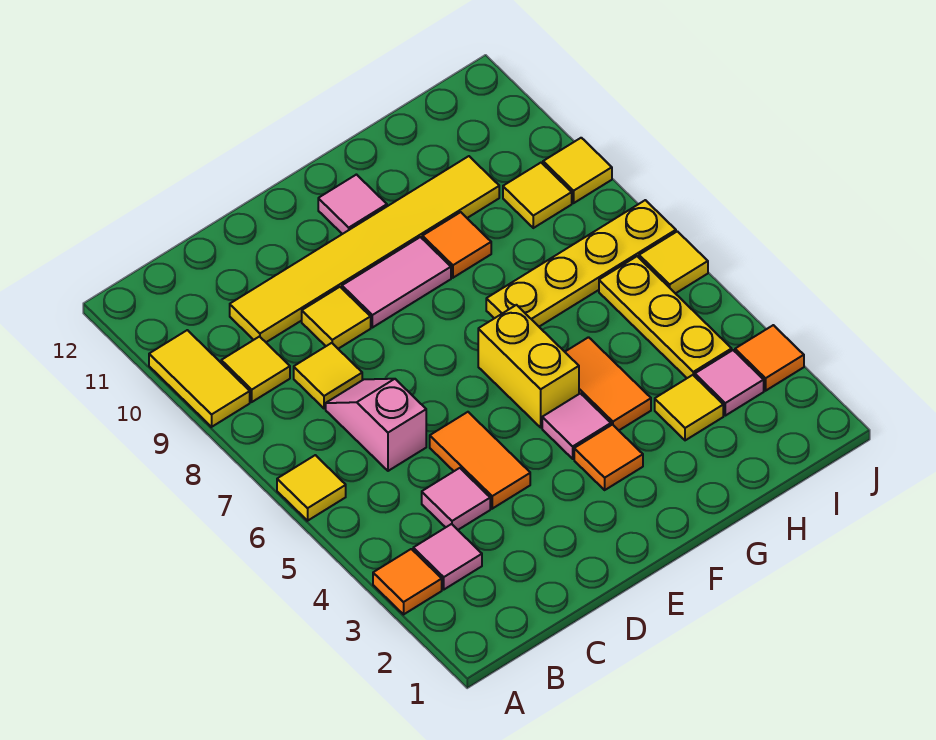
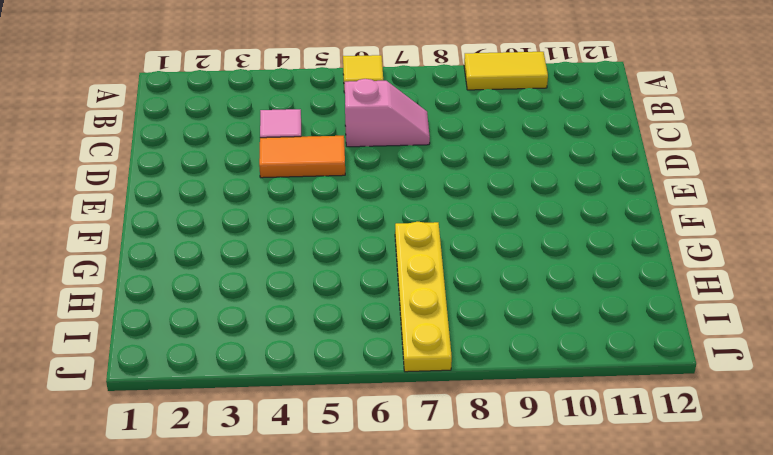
none -> orange 1x1 tile [373,549,442,614]
none -> pink 1x1 tile [413,524,482,589]
none -> yellow 1x1 tile [221,337,290,402]

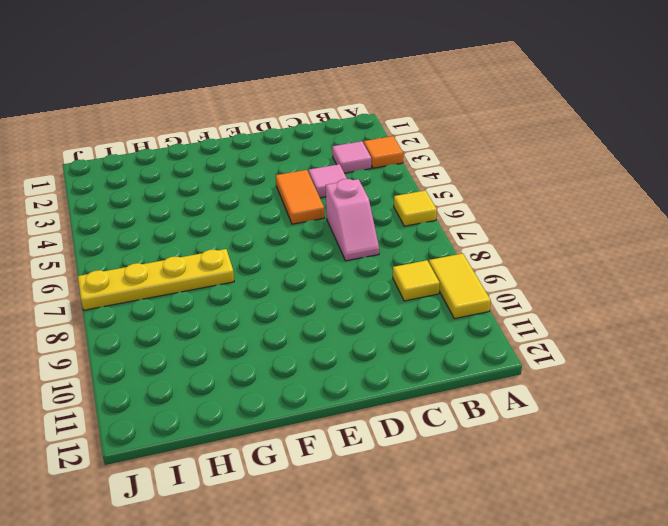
none -> yellow 1x1 tile [294,343,362,408]
none -> yellow 1x6 tile [230,156,499,342]
none -> yellow 1x1 tile [302,287,371,349]

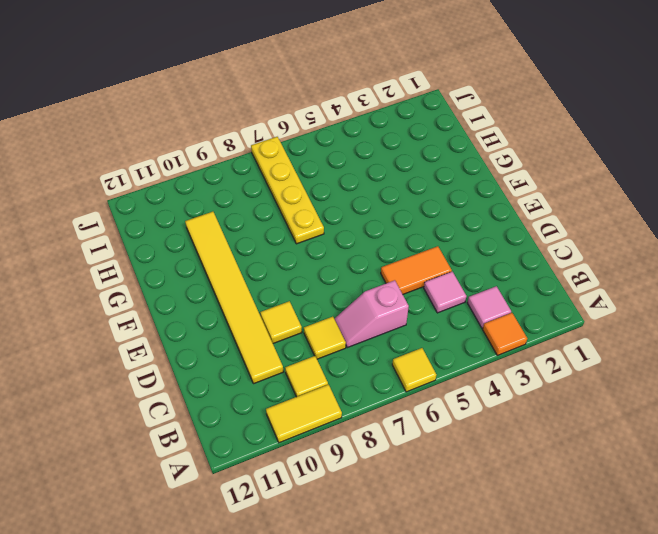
none -> pink 1x2 tile [342,237,451,328]
none -> orange 1x1 tile [574,425,643,490]
none -> pink 1x1 tile [542,393,611,459]

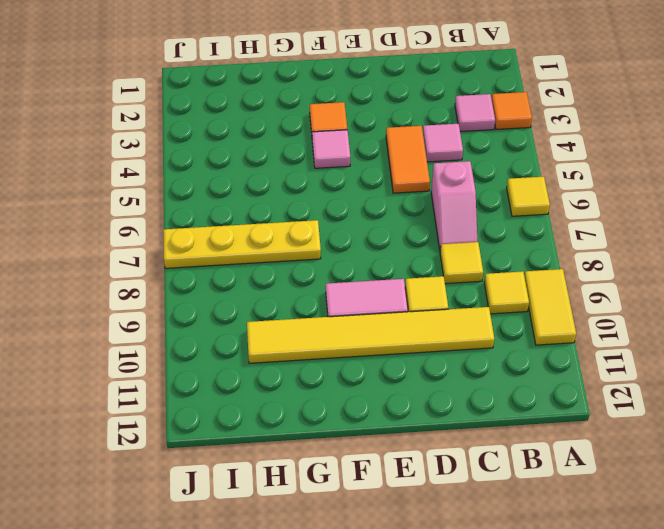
none -> yellow 1x2 brick [478,305,579,427]
none -> pink 1x1 tile [318,175,387,234]
none -> orange 1x2 tile [565,337,651,430]

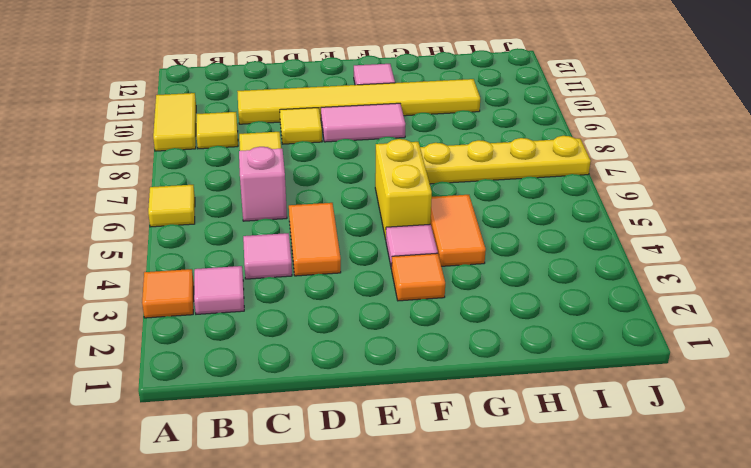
none -> orange 1x1 tile [422,212,491,278]
none -> yellow 1x1 tile [655,375,723,440]
none -> pink 1x1 tile [695,350,764,416]

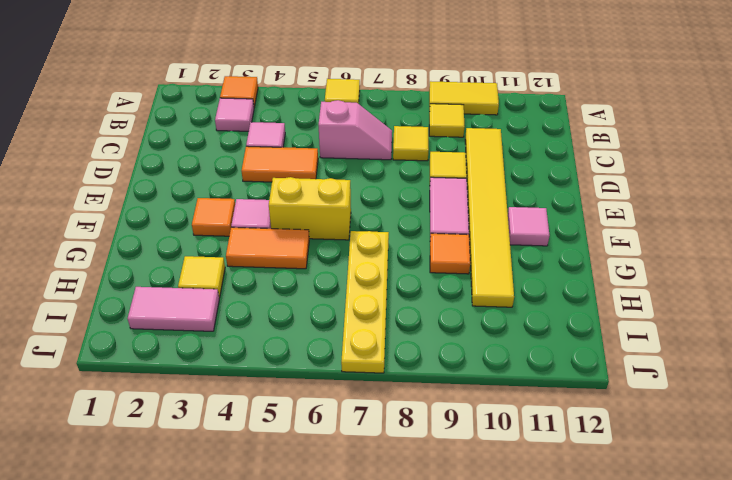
pink 1x2 tile [128,287,219,331] -> pink 1x1 tile [695,350,764,416]
none -> yellow 1x3 plate [599,256,732,378]
none -> yellow 1x1 tile [503,163,572,228]
none -> orange 1x1 tile [735,325,804,391]

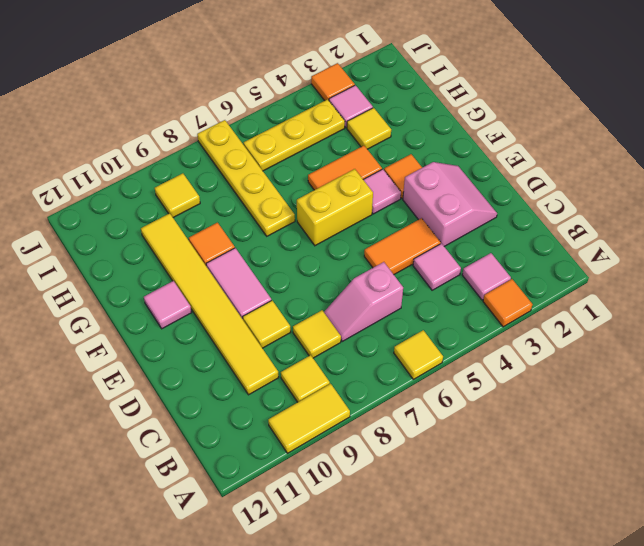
pink 2x2 slope [403,162,497,246] -> none
none -> yellow 1x1 tile [639,231,708,294]
none -> yellow 1x1 tile [543,138,612,203]

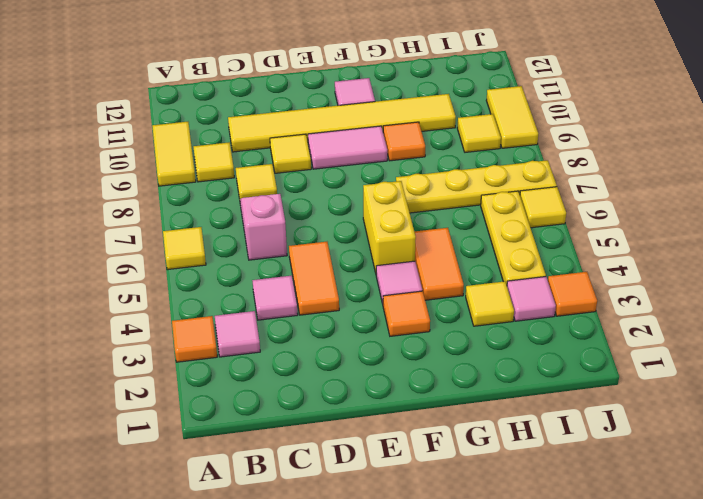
yellow 1x2 tile [486,86,538,148] -> yellow 1x1 tile [543,138,612,203]

